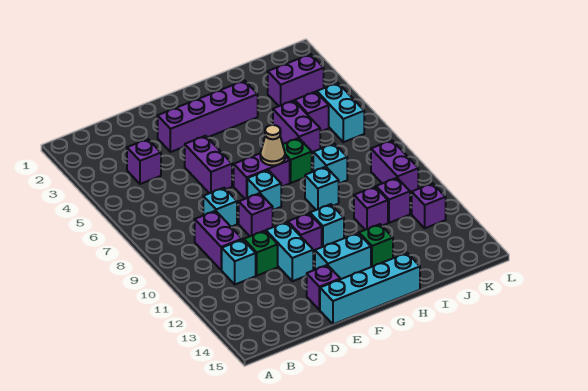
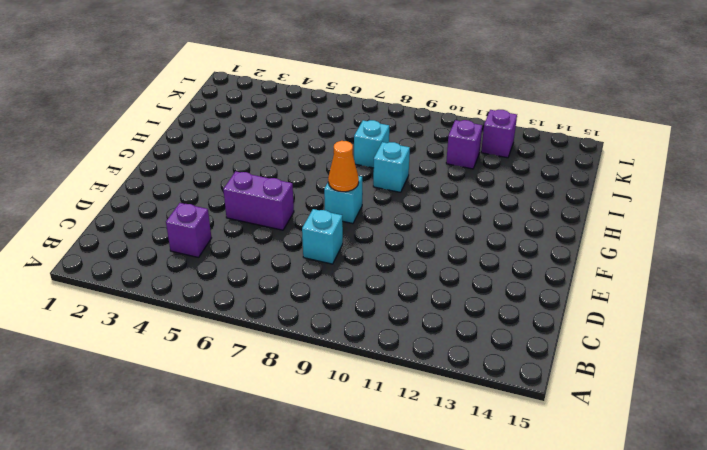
orange 1x1 cone [328,141,359,192] -> none
none -> purple 1x2 brick [195,211,242,270]
none -> cyan 1x1 brick [222,239,256,284]
none -> green 1x1 brick [244,231,278,276]

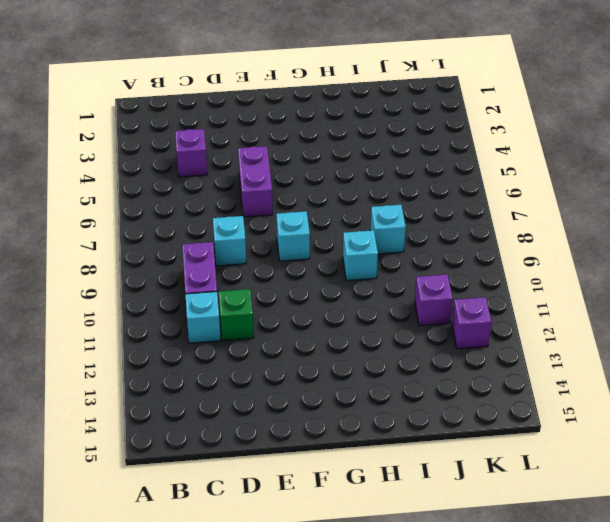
none -> purple 1x4 brick [158,81,258,152]
none -> purple 1x1 brick [239,193,273,236]
none -> cyan 1x2 brick [266,222,313,281]

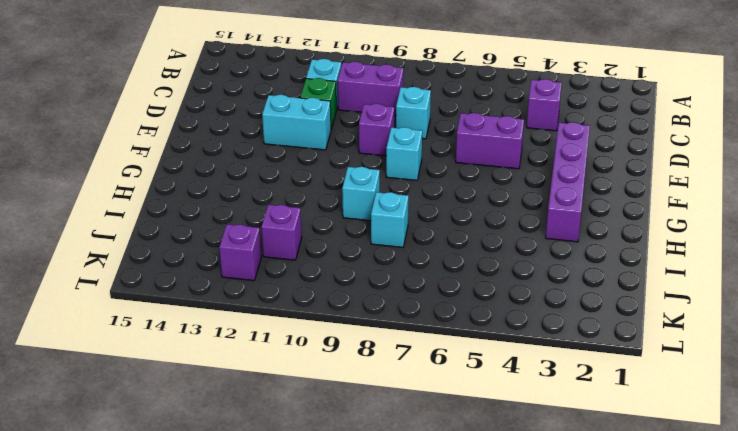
none -> purple 1x1 brick [307,265,340,310]
none -> cyan 1x4 brick [320,253,420,324]
none -> purple 1x2 brick [234,154,290,199]

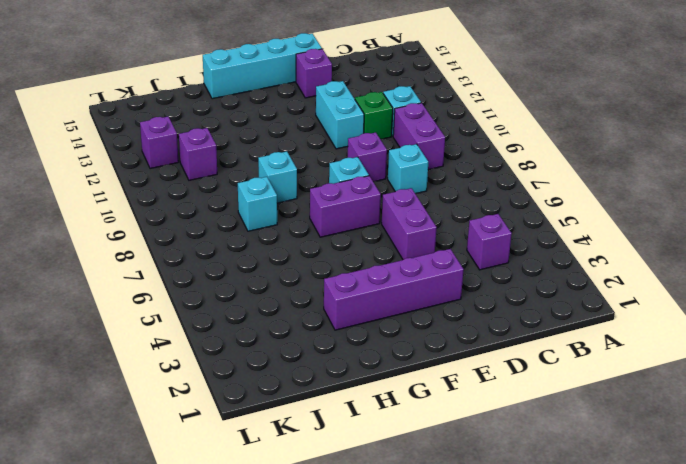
none -> purple 1x1 brick [288,213,322,253]
none -> cyan 1x2 brick [315,233,371,279]
none -> cyan 1x1 brick [310,204,344,247]

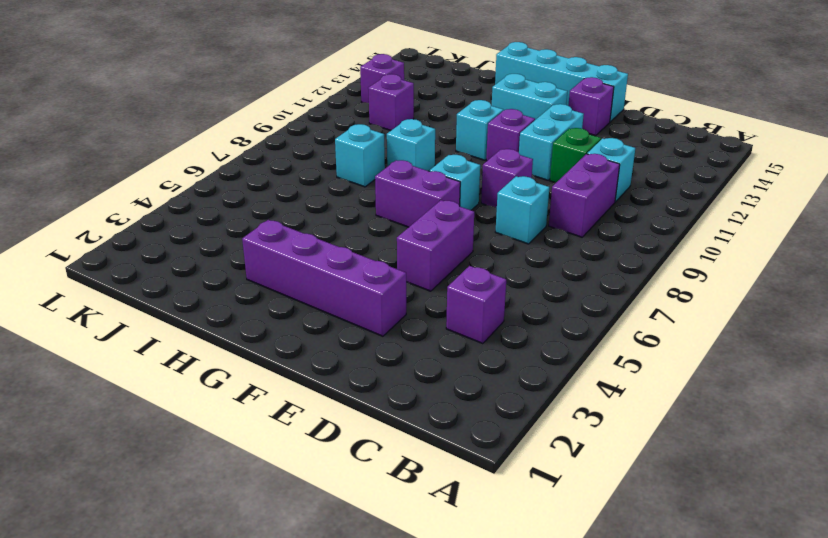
none -> green 1x1 brick [283,138,312,183]
none -> green 1x1 brick [359,224,393,267]
none -> purple 1x2 brick [273,100,320,155]

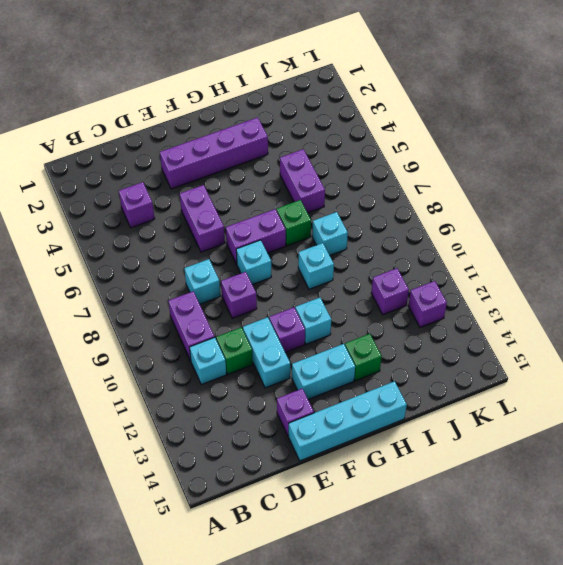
none -> purple 1x1 brick [354,187,388,230]
none -> purple 1x2 brick [268,54,324,106]
none -> purple 1x1 brick [295,92,329,132]

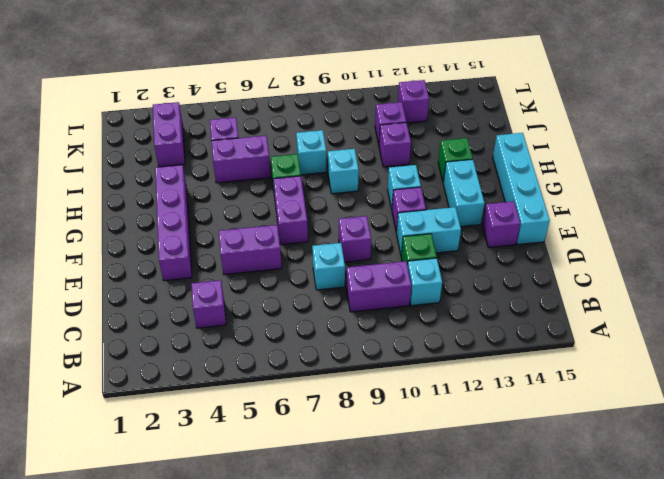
none -> cyan 1x1 brick [247,170,281,210]
none -> cyan 1x2 brick [317,83,364,142]
none -> purple 1x2 brick [371,140,418,195]

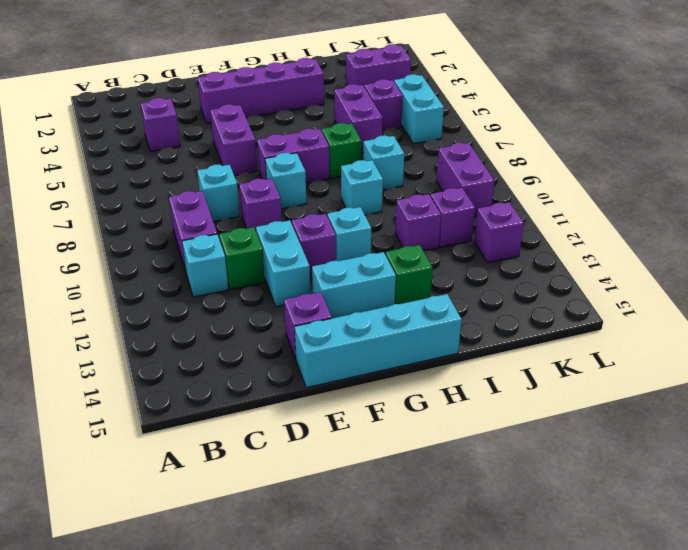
none -> tan 1x1 cone [260,125,285,165]

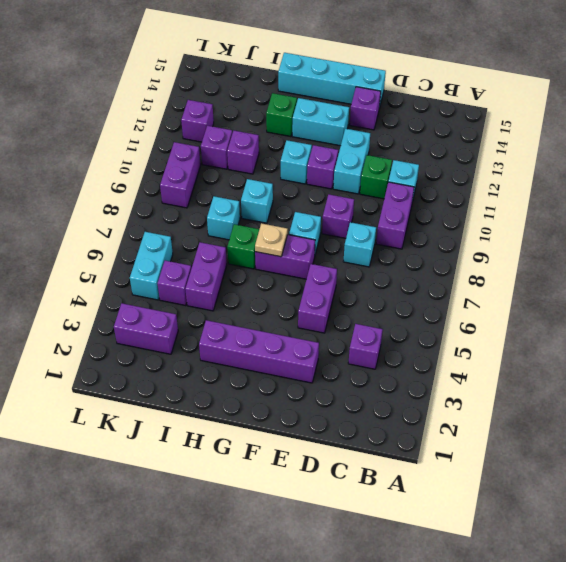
tan 1x1 plate [255,223,288,257] -> tan 1x1 cone [260,125,285,165]

